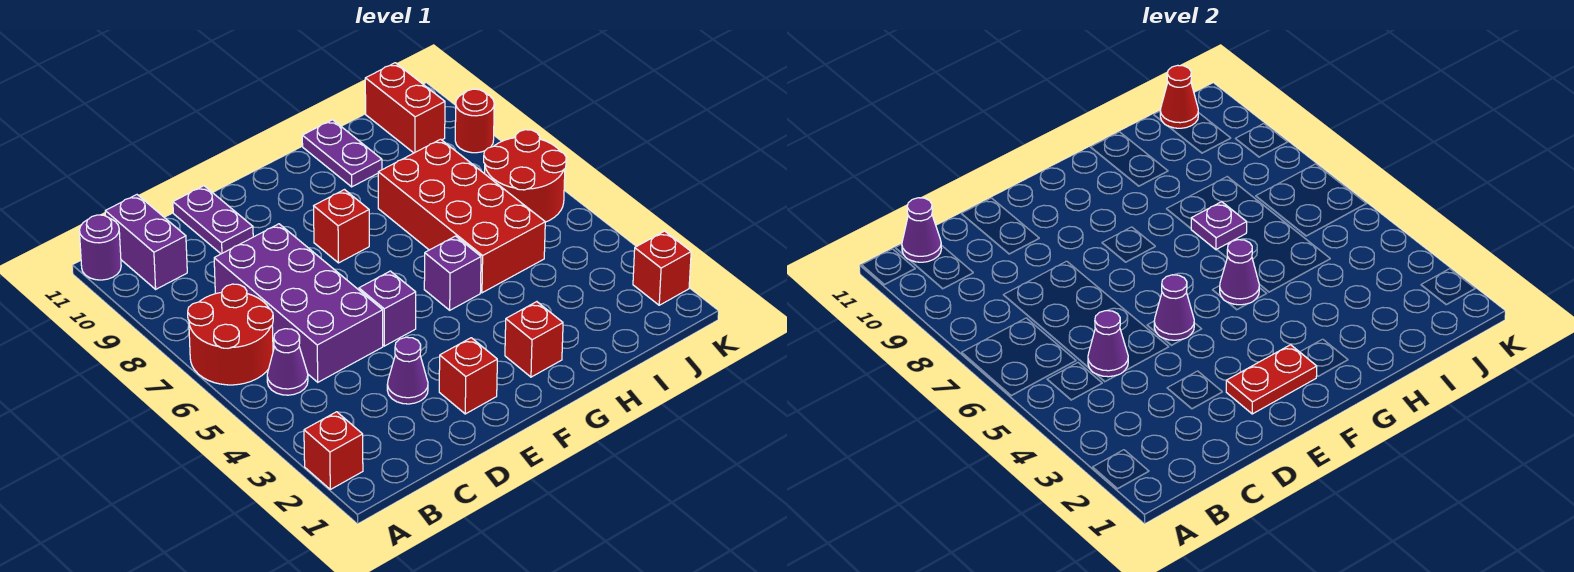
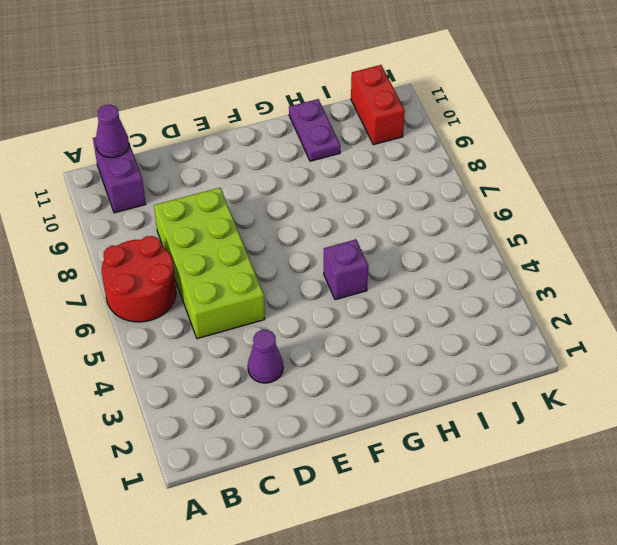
lime 2x4 brick [154,188,265,339] -> purple 2x4 brick [214,224,383,382]
none -> red 1x1 brick [304,412,363,489]
none -> purple 1x1 round brick [79,215,121,280]
none -> purple 1x1 cone [267,329,308,395]

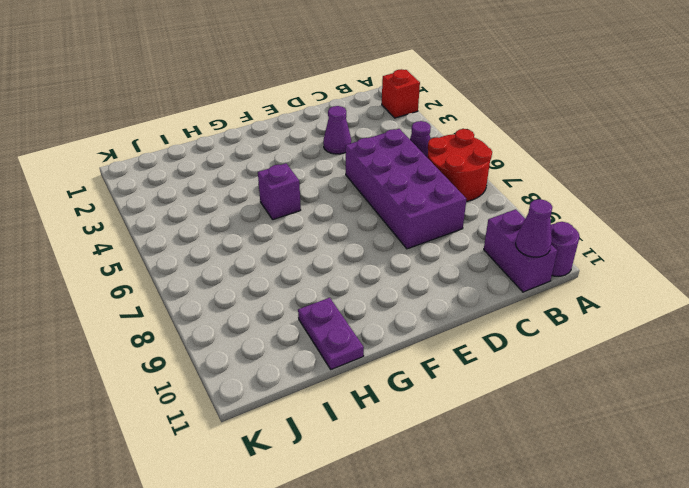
none -> purple 1x2 plate [173,186,253,254]
none -> red 1x1 brick [439,338,497,414]
none -> purple 1x1 brick [359,271,416,346]

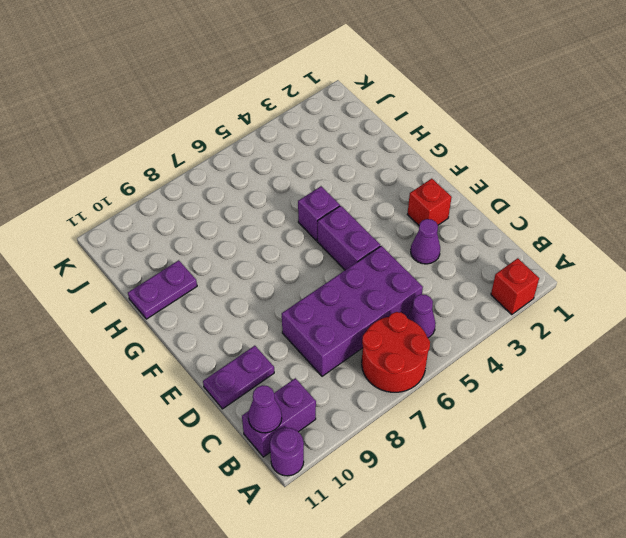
purple 1x2 brick [317,206,380,270] -> purple 1x1 brick [359,271,416,346]
none -> red 1x1 brick [314,190,369,263]
none -> red 1x1 brick [505,302,563,377]
none -> red 2x4 brick [378,139,545,293]

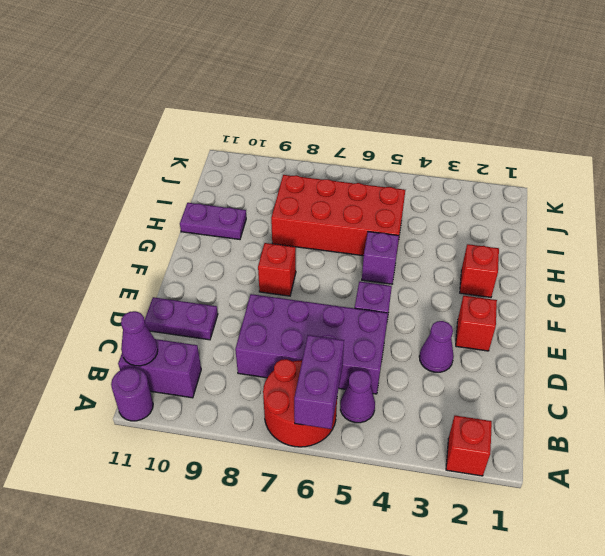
purple 1x2 brick [294,335,344,429] -> none
none -> red 2x2 round brick [484,130,566,222]
none -> red 1x2 brick [365,63,445,153]
none -> red 1x1 brick [633,231,691,305]

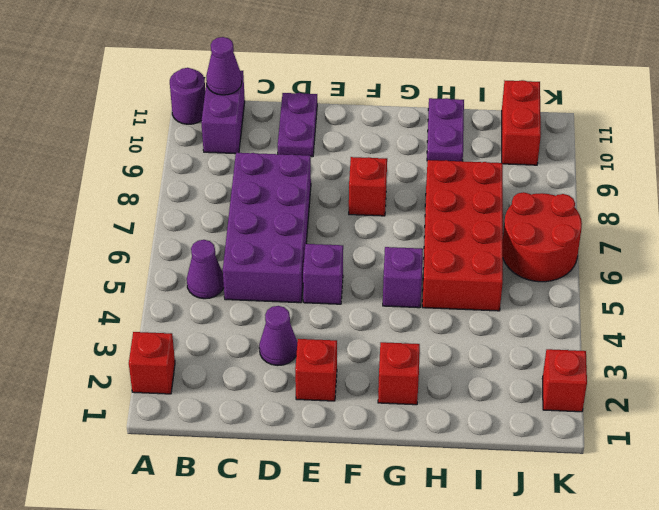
none -> red 2x2 round brick [188,284,273,385]
none -> red 1x1 round brick [455,89,494,153]
none -> purple 1x1 cone [1088,311,1128,377]

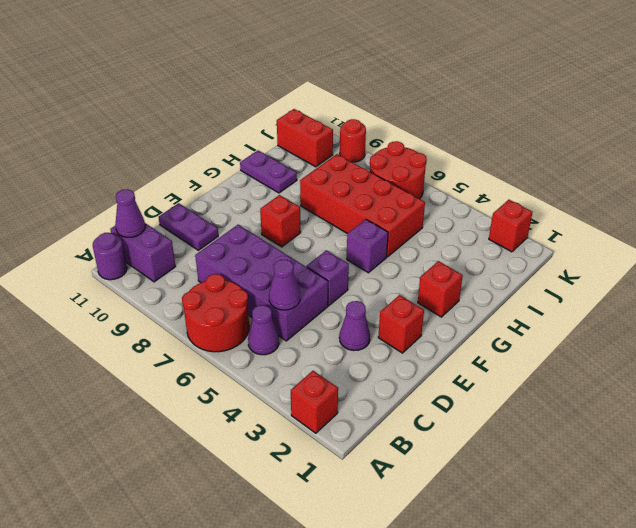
none -> red 1x2 plate [1226,345,1317,414]
none -> purple 1x1 cone [1154,275,1194,340]
none -> purple 1x1 cone [1220,240,1260,305]

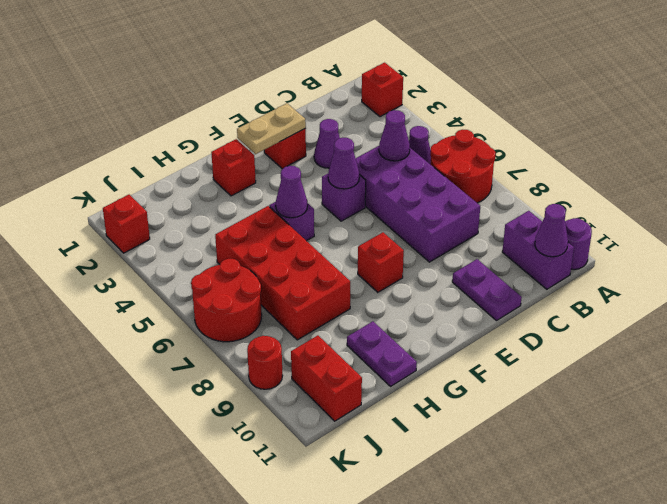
tan 1x2 plate [237,103,306,154] -> red 1x2 plate [1226,345,1317,414]
none -> purple 1x1 plate [1191,202,1247,250]
none -> red 1x1 cone [1160,65,1198,128]

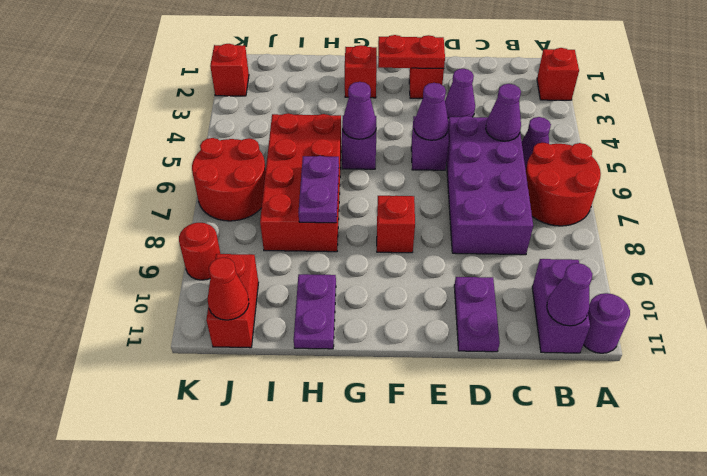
purple 1x2 plate [299,156,339,223] -> purple 1x1 plate [1191,202,1247,250]

